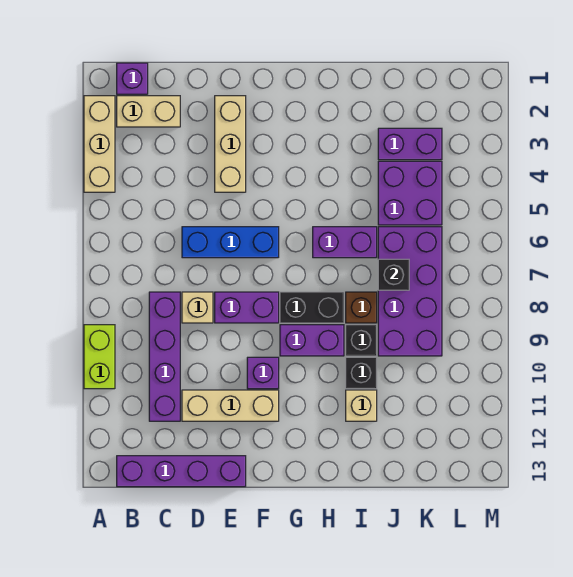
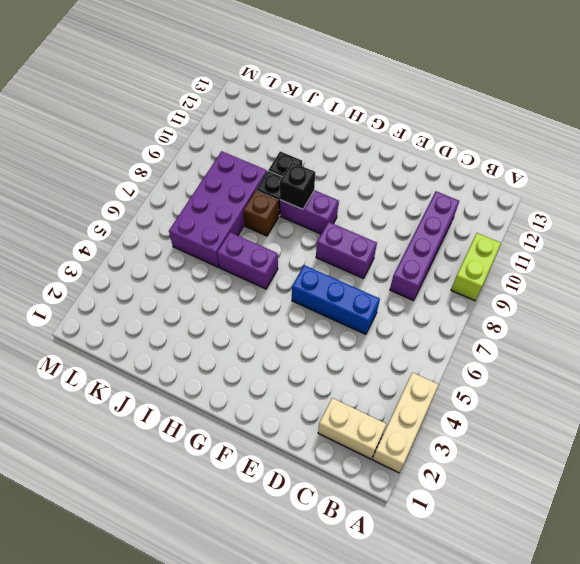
black 1x1 brick [280,162,315,209] -> black 1x1 brick moved to [378,259,409,290]
none -> purple 1x1 brick [117,63,148,94]
none -> purple 1x4 brick [117,456,246,487]
none -> tan 1x1 brick [182,292,213,323]

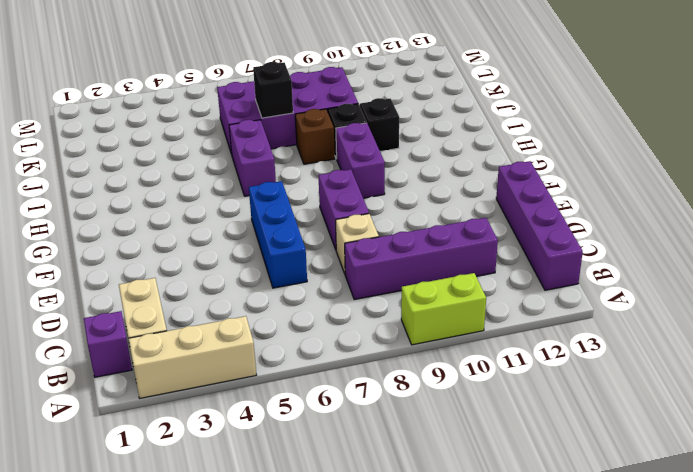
none -> tan 1x3 brick [182,390,279,421]
none -> tan 1x3 brick [215,96,246,192]
none -> purple 1x1 brick [247,357,279,389]

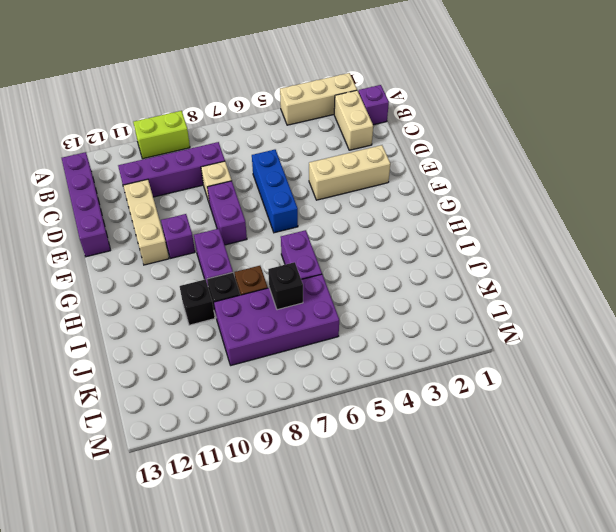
none -> black 1x2 brick [280,292,344,323]
none -> tan 1x1 brick [346,390,377,421]
none -> purple 1x2 brick [378,128,442,160]

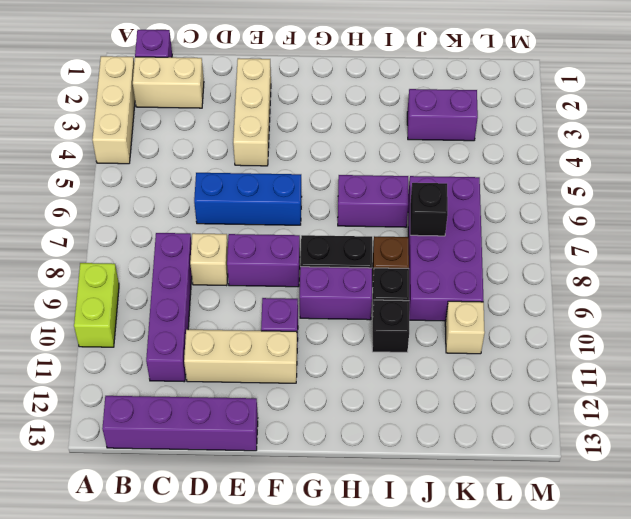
tan 1x1 brick [445,301,485,354] -> tan 1x1 brick moved to [346,390,377,421]
none -> purple 2x2 brick [378,161,442,225]

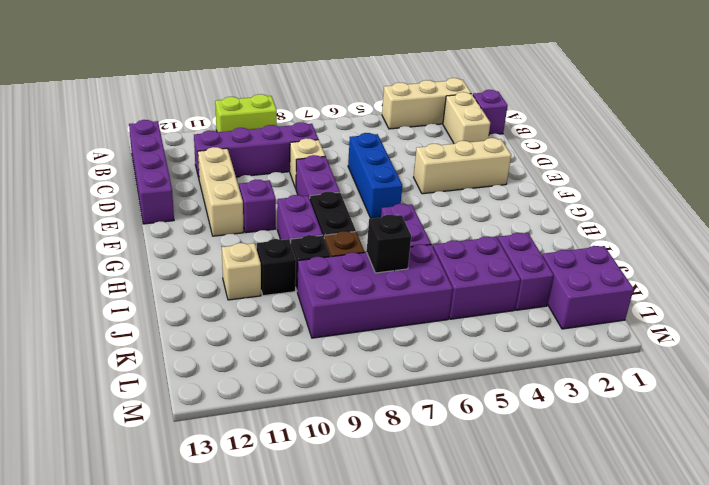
purple 2x2 brick [542,246,634,329] -> none

